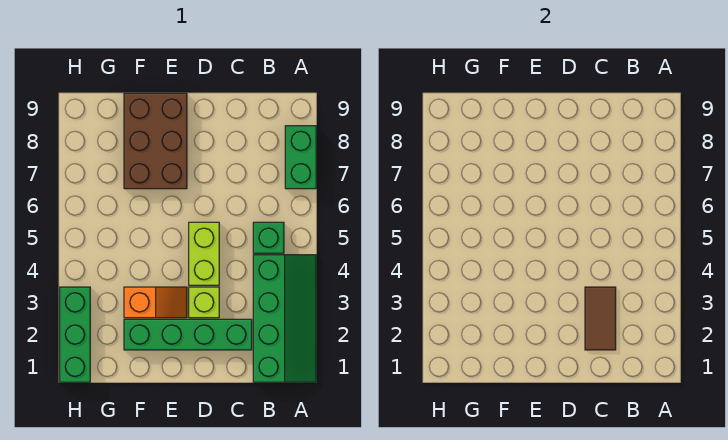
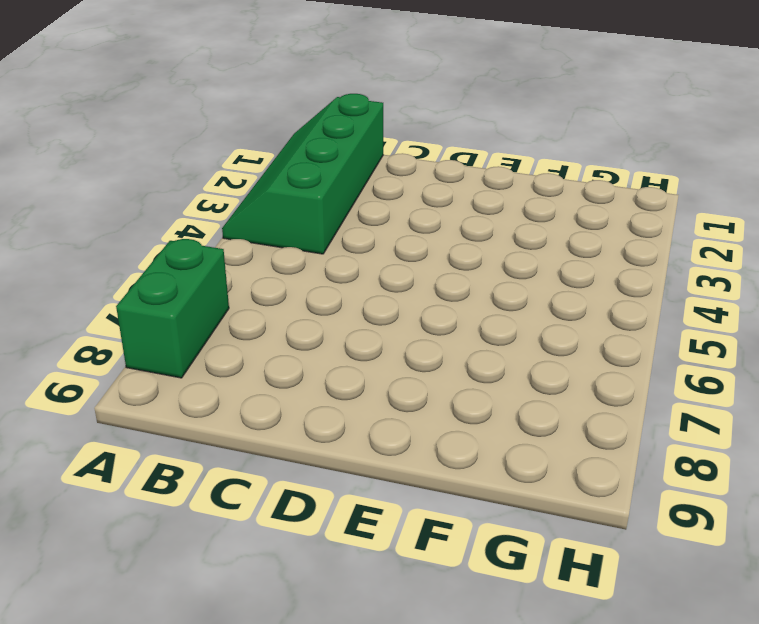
none -> green 1x1 brick [253,222,284,253]
none -> green 1x4 brick [124,319,252,350]

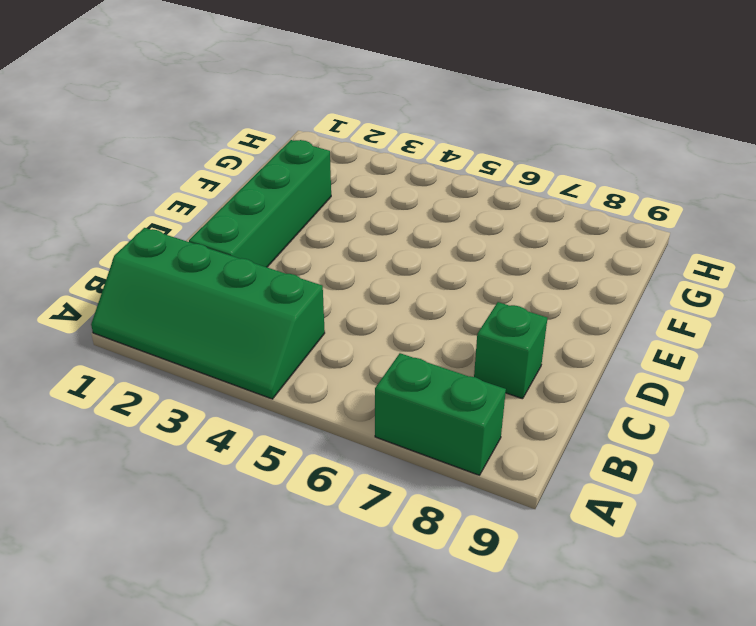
green 1x1 brick [474,302,547,399] -> green 1x1 brick moved to [253,222,284,253]
none -> lime 1x1 brick [189,287,219,318]
none -> lime 1x2 brick [189,222,219,285]

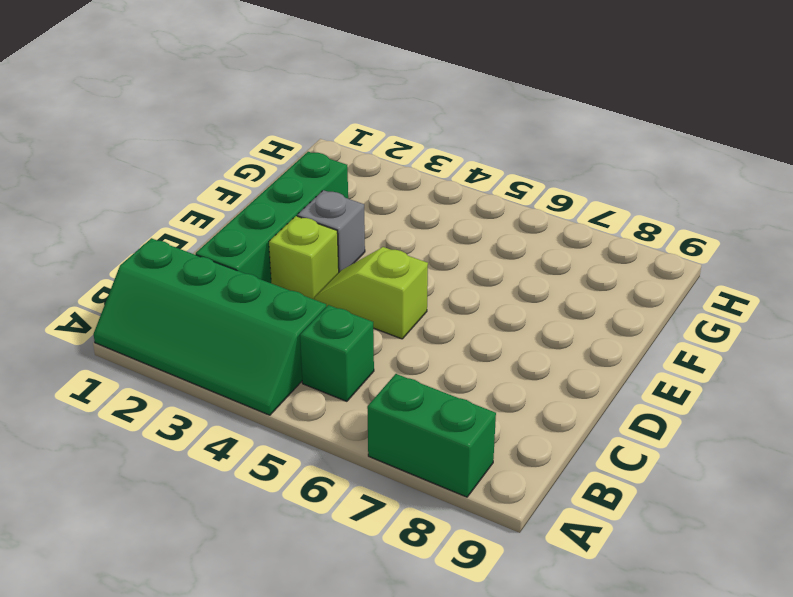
lime 1x2 slope [315,247,428,339] -> lime 1x2 brick [189,222,219,285]
grey 1x1 brick [297,190,365,272] -> orange 1x2 slope [124,287,187,318]
none -> brown 2x3 brick [124,93,187,189]
none -> green 1x3 brick [60,287,90,382]

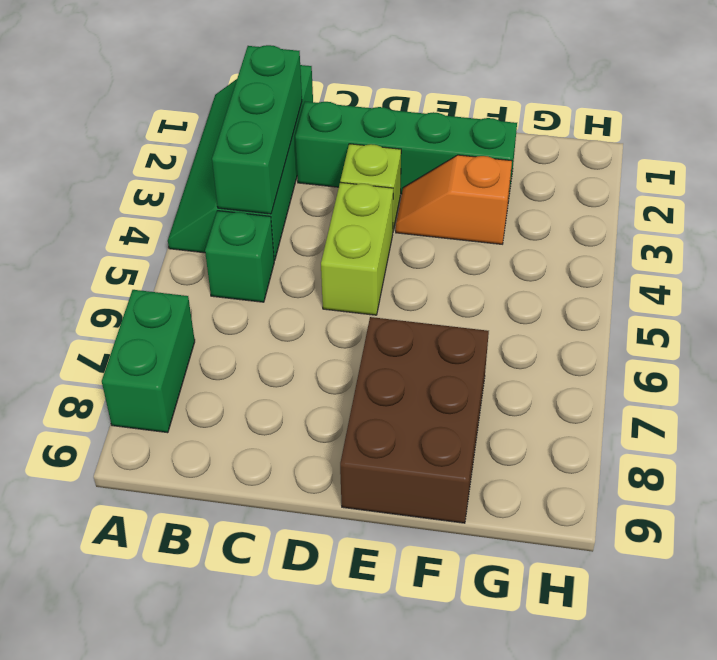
green 1x3 brick [212,45,302,214] -> green 1x3 brick moved to [60,287,90,382]
none -> brown 1x2 tile [585,287,616,350]

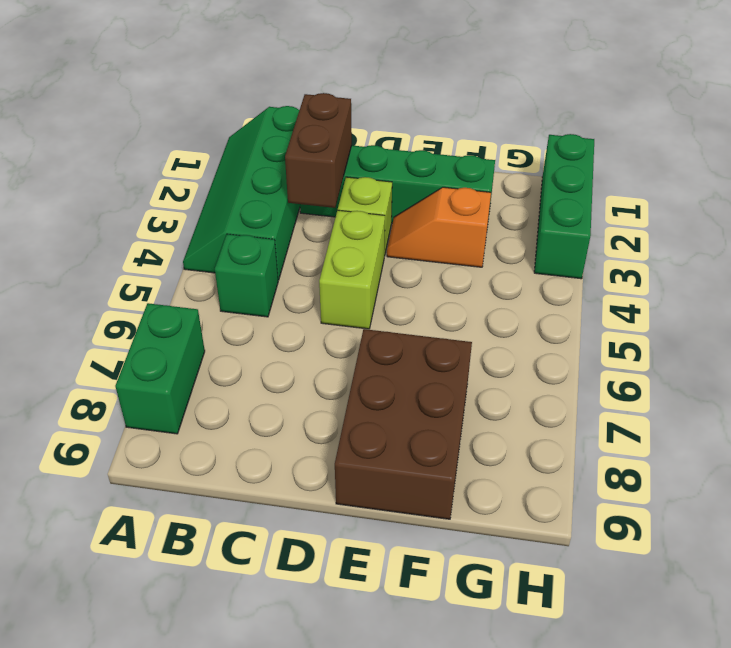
brown 1x2 brick [285,93,352,208] -> brown 1x2 tile [585,287,616,350]

